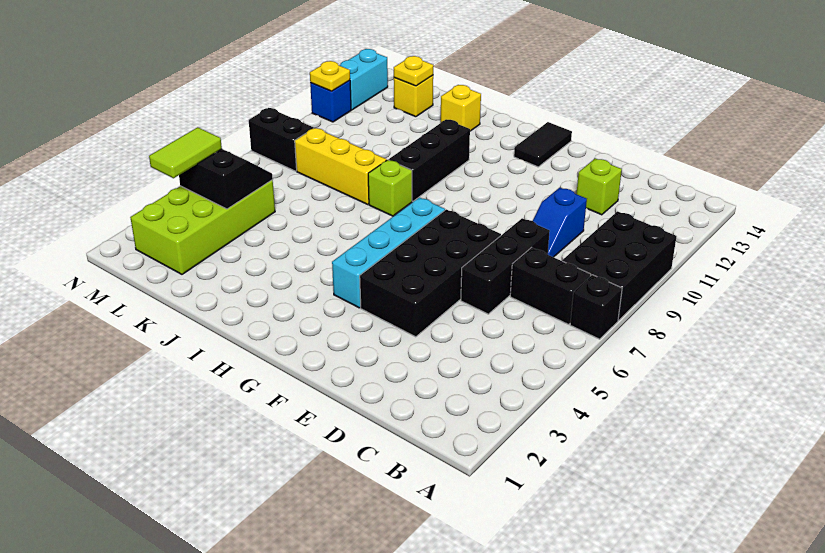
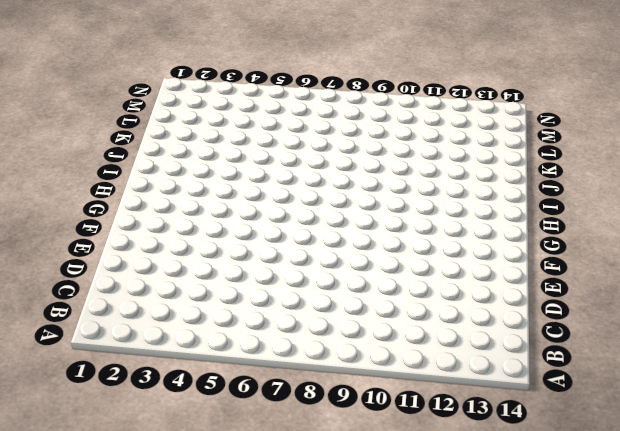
none -> black 1x1 brick [570,275,622,339]
none -> black 2x3 brick [562,211,677,320]
none -> black 1x2 brick [510,248,591,324]

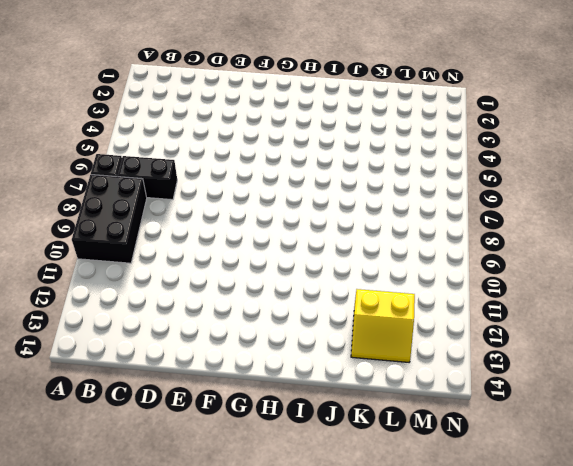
yellow 2x2 slope [351,289,415,362] -> yellow 1x1 brick [394,75,433,117]
none -> black 1x3 brick [461,218,550,314]
none -> blue 1x2 slope [533,188,587,257]
none -> lime 1x1 brick [577,158,622,215]

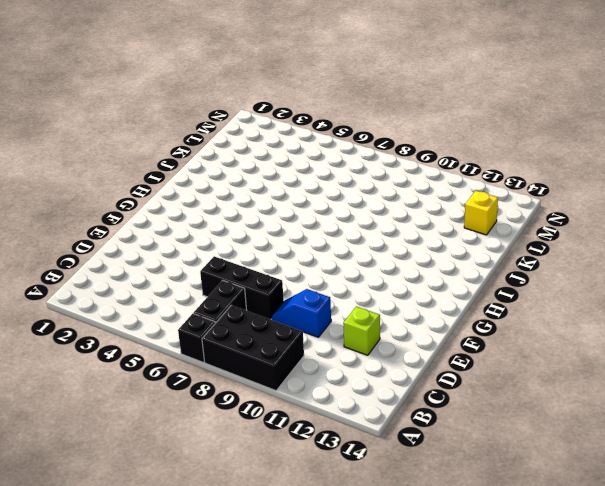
none -> black 2x4 brick [360,209,501,337]
none -> cyan 1x4 brick [332,197,445,308]
none -> black 1x2 tile [514,122,572,167]

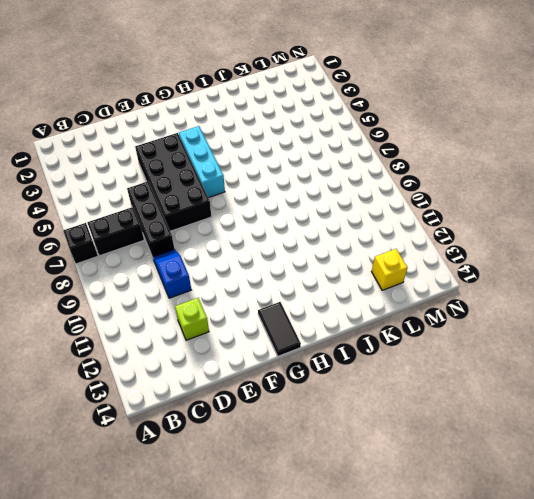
cyan 1x3 brick [179,126,225,198] -> cyan 1x4 brick [332,197,445,308]
none -> black 2x3 brick [562,211,677,320]
none -> lime 1x1 brick [368,160,412,216]
none -> black 1x3 brick [389,119,470,201]

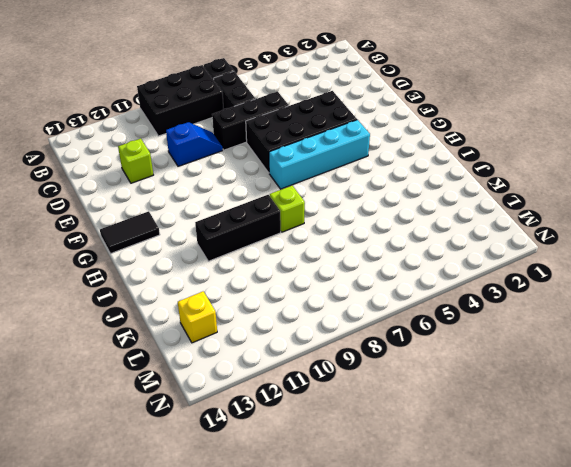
none -> yellow 1x3 brick [295,128,387,204]
none -> yellow 1x1 brick [441,85,481,131]
none -> lime 2x4 brick [130,180,275,274]

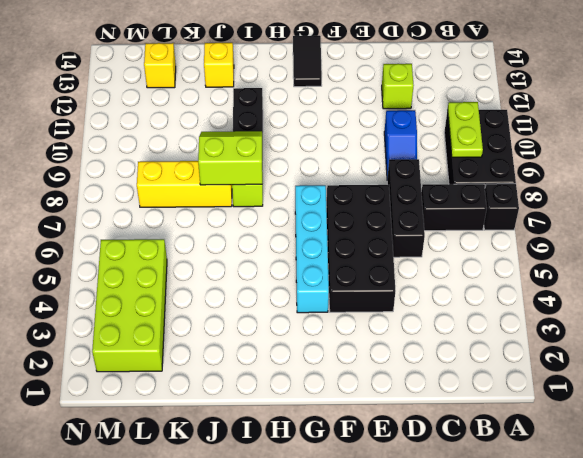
lime 1x2 plate [447,102,483,157] -> none
lime 2x2 slope [198,131,262,185] -> none
none -> black 1x2 brick [249,108,314,171]
none -> blue 1x1 brick [310,80,351,122]
none -> cyan 1x2 brick [339,49,388,110]

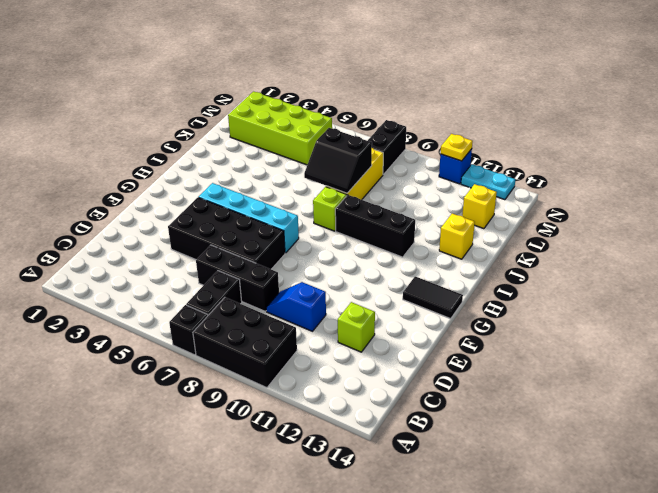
black 2x2 slope [304,128,372,193] -> black 2x2 slope turned to [179,149,273,209]
cyan 1x2 plate [461,165,515,200] -> cyan 1x2 brick [339,49,388,110]
none -> yellow 1x1 plate [394,56,433,86]
none -> lime 1x2 tile [149,127,222,178]

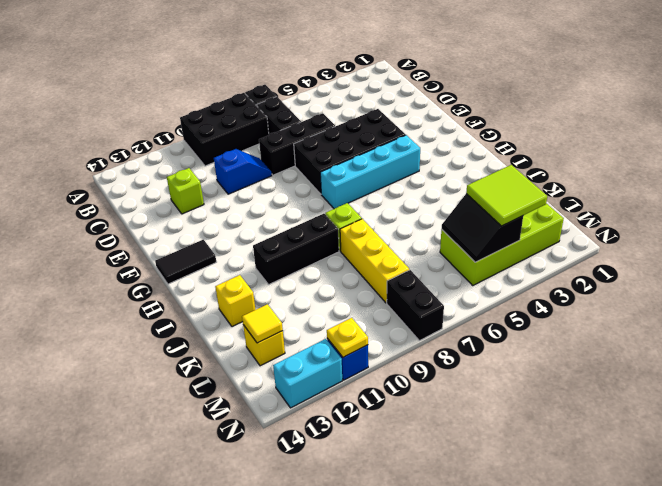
lime 2x2 tile [466,165,547,226] -> lime 1x2 tile [149,127,222,178]
yellow 1x1 tile [242,304,283,343] -> yellow 1x1 plate [394,56,433,86]

